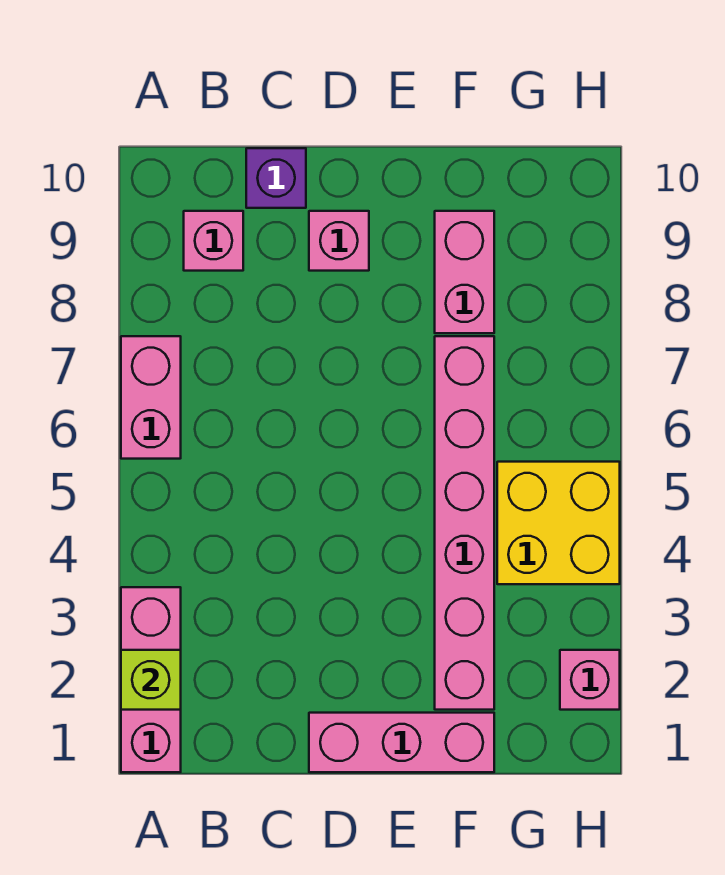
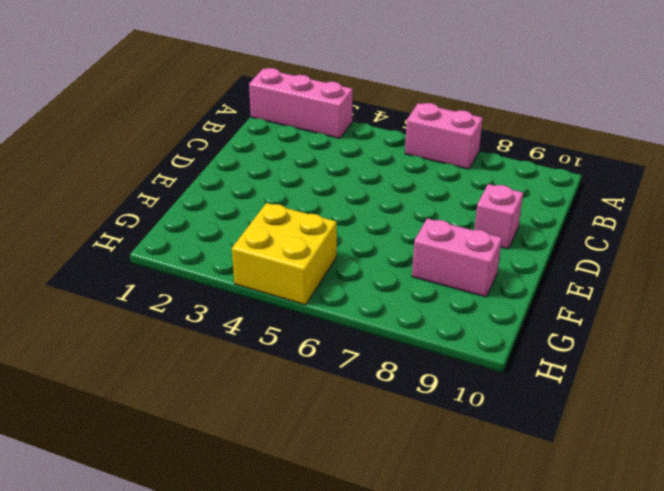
none -> pink 1x1 brick [184,211,243,271]
none -> purple 1x1 brick [246,148,306,208]

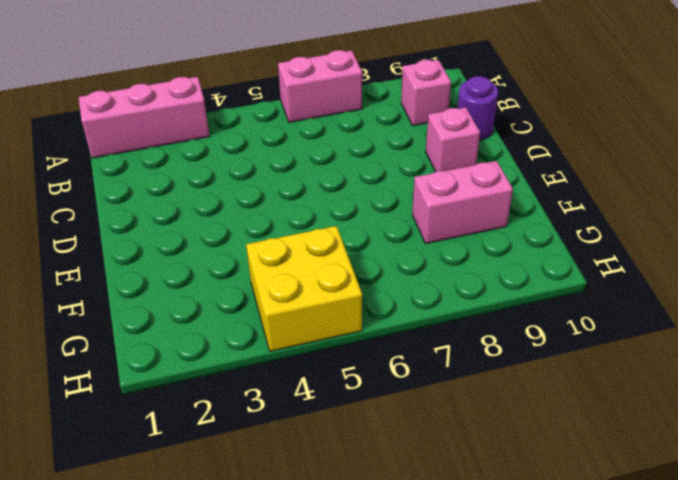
purple 1x1 round brick [458,76,498,140] -> purple 1x1 brick [246,148,306,208]
none -> pink 1x3 brick [309,713,494,772]
none -> pink 1x6 brick [435,336,494,710]

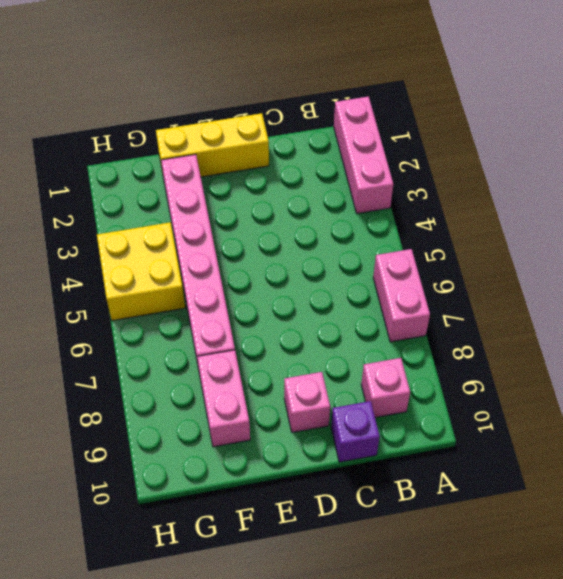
yellow 1x3 brick [156,113,269,178] -> pink 1x3 brick [309,713,494,772]
none -> pink 1x1 brick [560,650,620,710]
none -> lime 1x1 brick [121,650,181,710]

